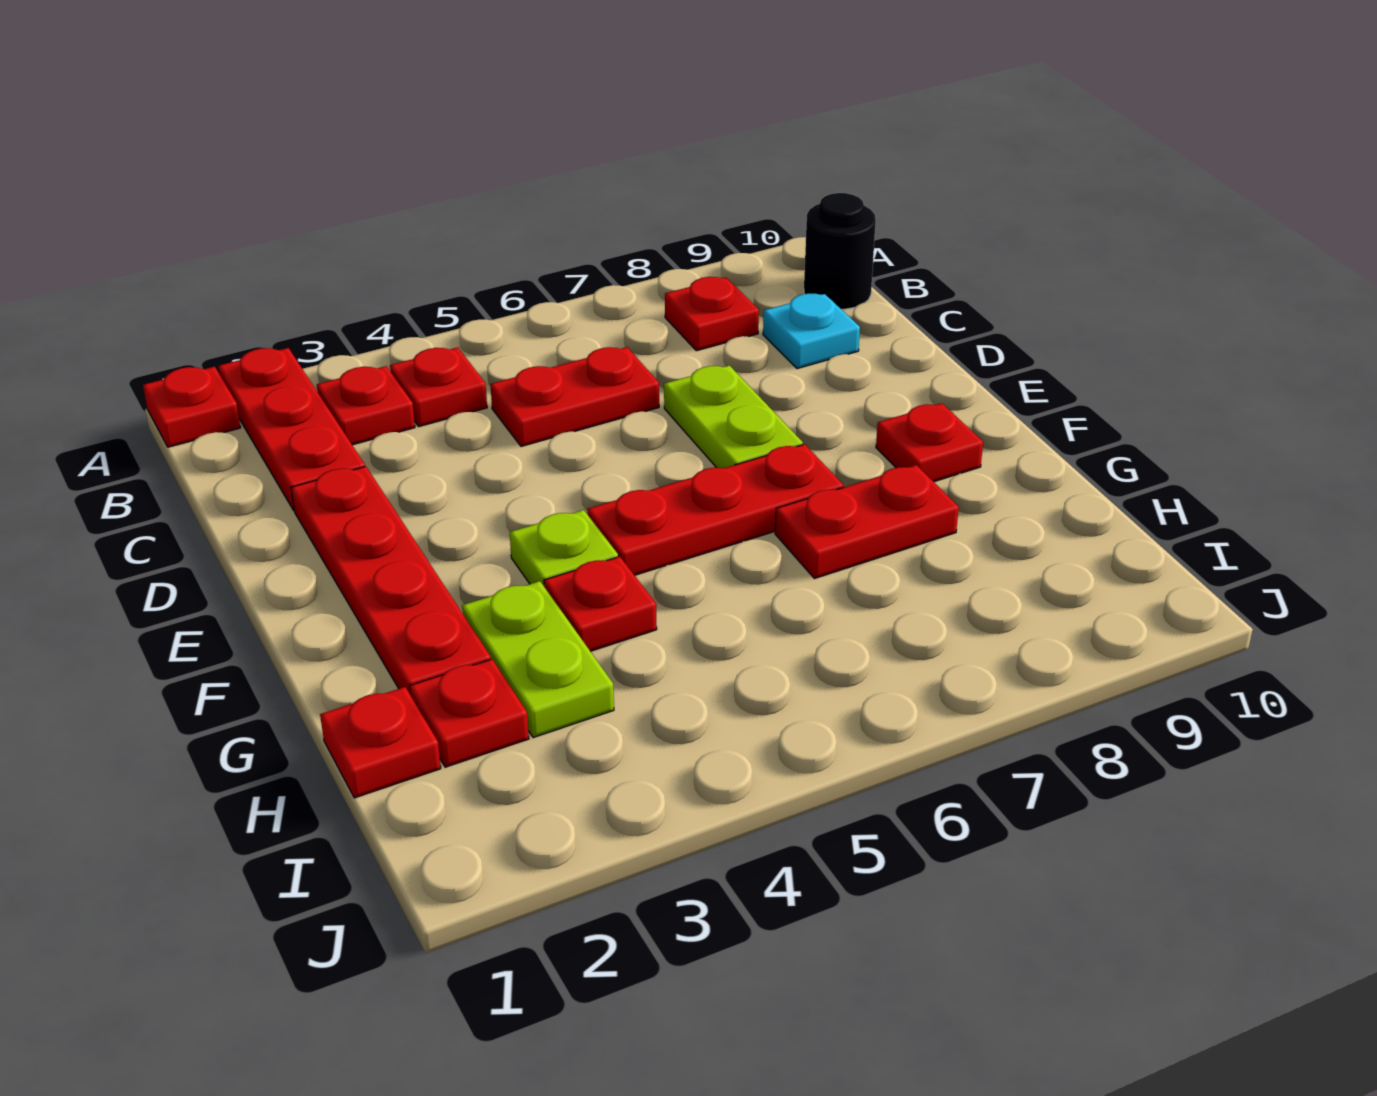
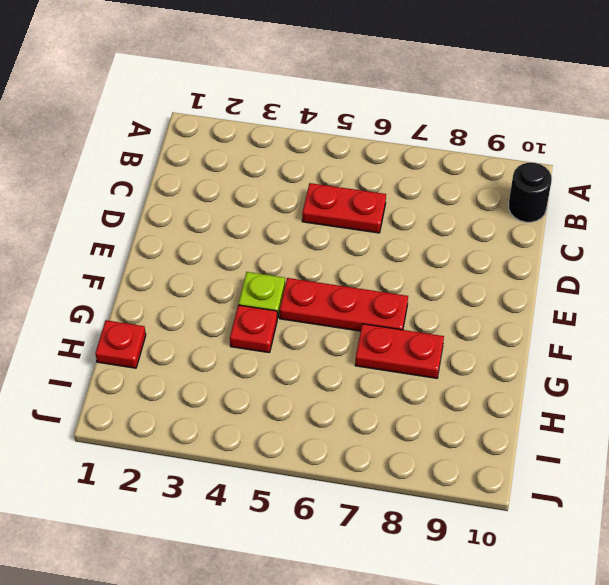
none -> red 1x1 plate [143,367,240,447]
none -> red 1x3 plate [219,348,365,510]
none -> red 1x1 plate [317,366,415,445]

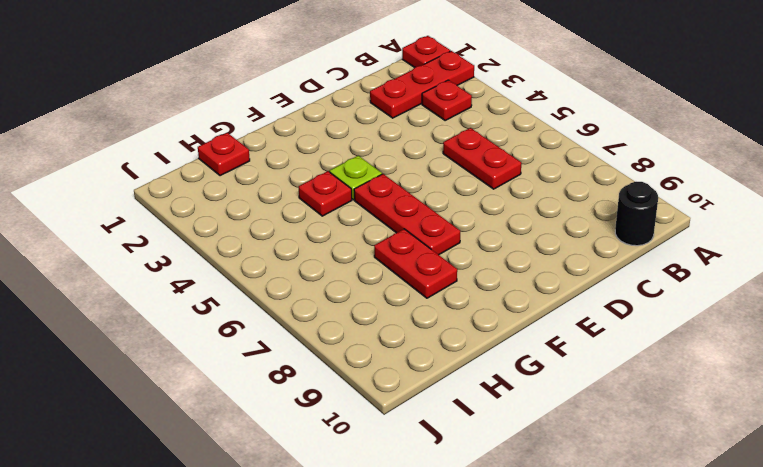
none -> red 1x1 plate [390,348,487,427]
none -> red 1x1 plate [665,277,759,351]
none -> cyan 1x1 plate [763,293,860,369]

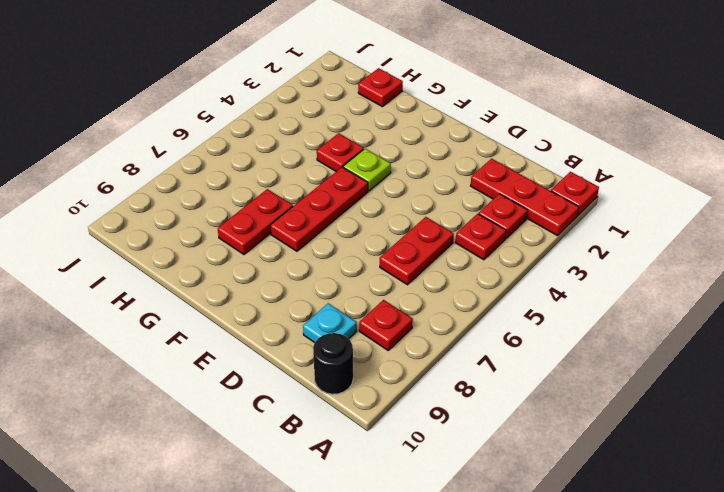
none -> red 1x4 plate [291,466,491,695]
none -> lime 1x2 plate [664,365,803,468]
none -> red 1x1 plate [876,403,983,482]

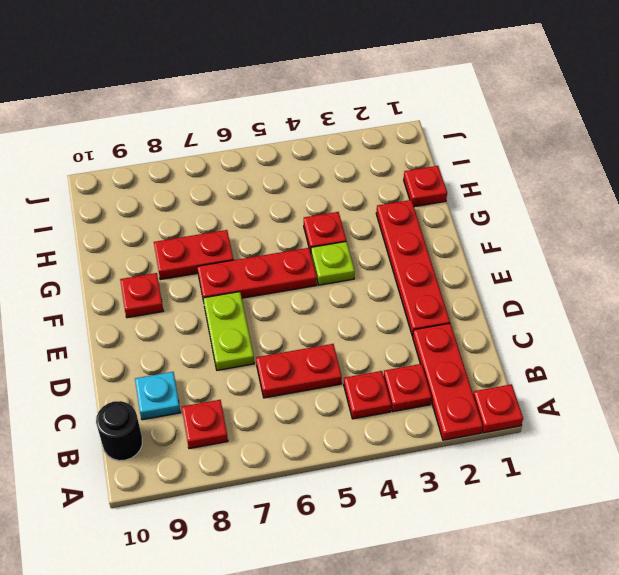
none -> lime 1x2 plate [462,581,614,738]
none -> red 1x1 plate [410,659,529,767]

